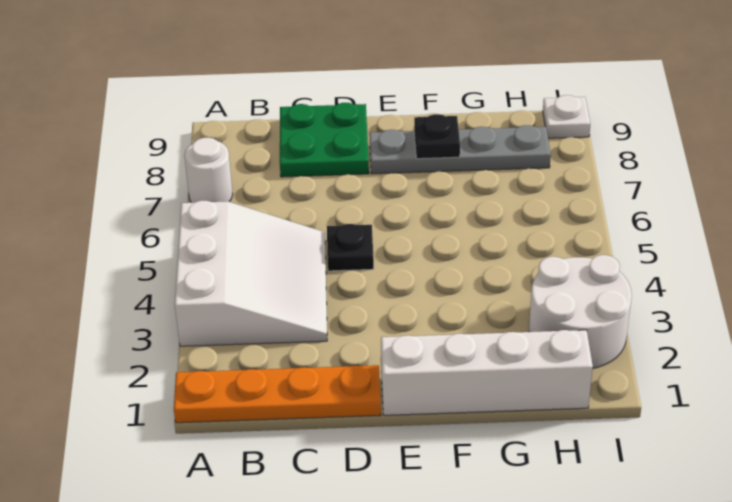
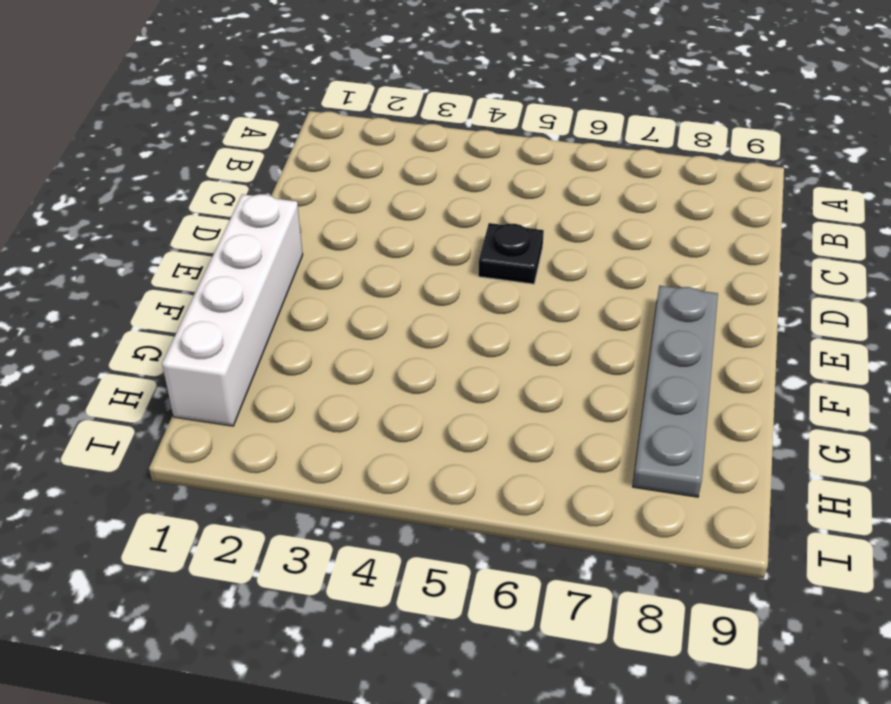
none -> orange 1x4 plate [174,365,381,423]
none -> white 3x3 slope [175,201,327,346]

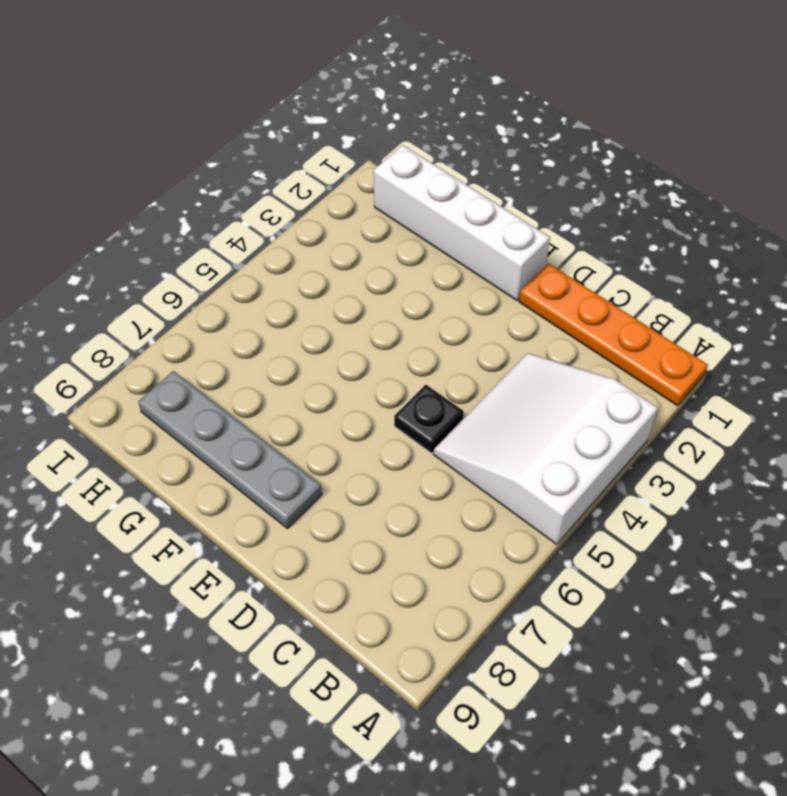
none -> white 1x1 round brick [184,138,233,203]
none -> green 2x2 plate [280,103,369,177]

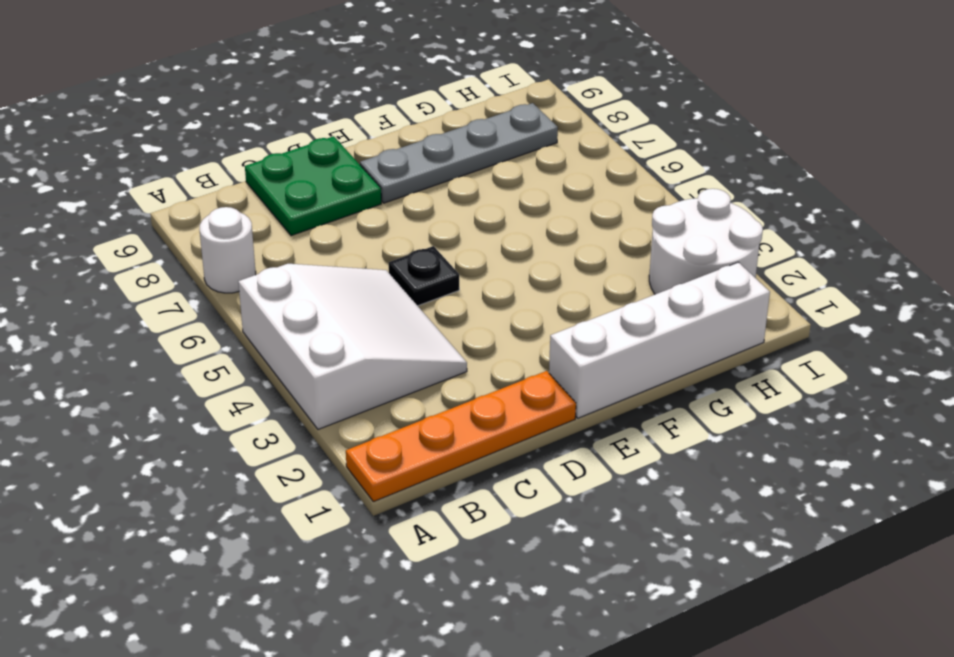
none -> white 1x1 plate [543,95,590,138]
none -> black 1x1 plate [414,114,460,159]

